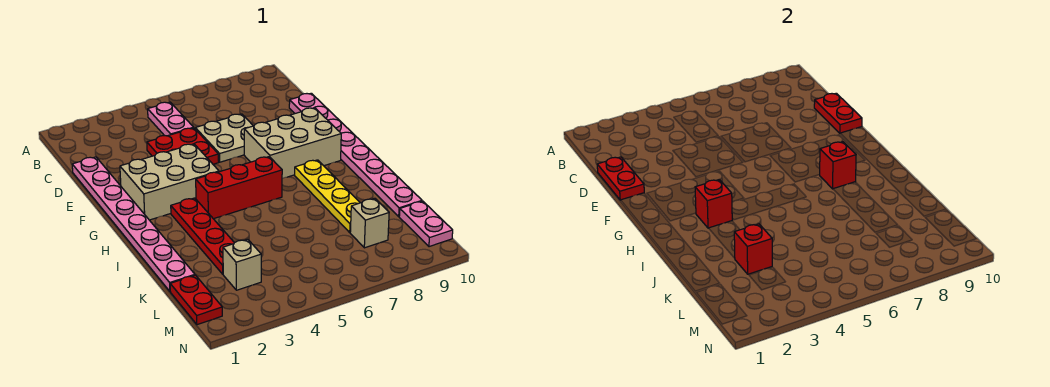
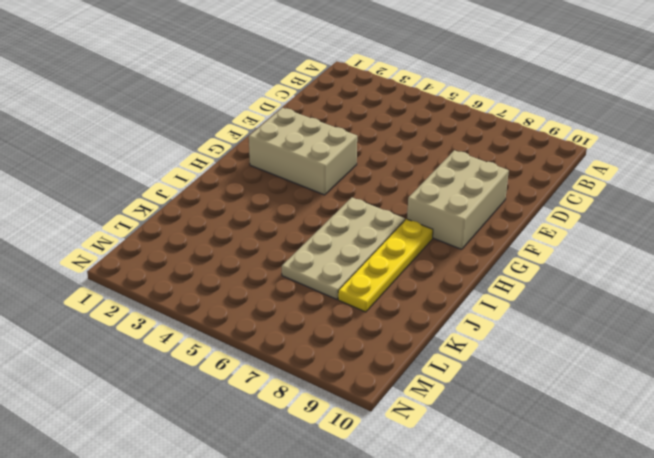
tan 2x3 brick [407,150,509,249] -> tan 2x3 brick turned to [244,108,341,179]
tan 2x4 plate [282,198,405,299] -> red 1x3 brick [196,157,282,219]
none -> pink 1x2 plate [148,102,194,136]
none -> pink 1x8 plate [72,157,195,291]
none -> red 2x2 plate [147,128,219,164]

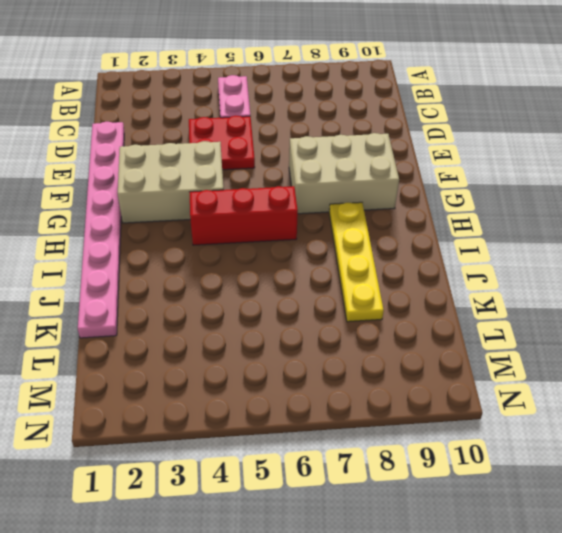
none -> tan 2x2 plate [195,114,253,162]
none -> pink 1x8 plate [289,93,422,216]
none -> red 1x4 plate [171,198,234,274]

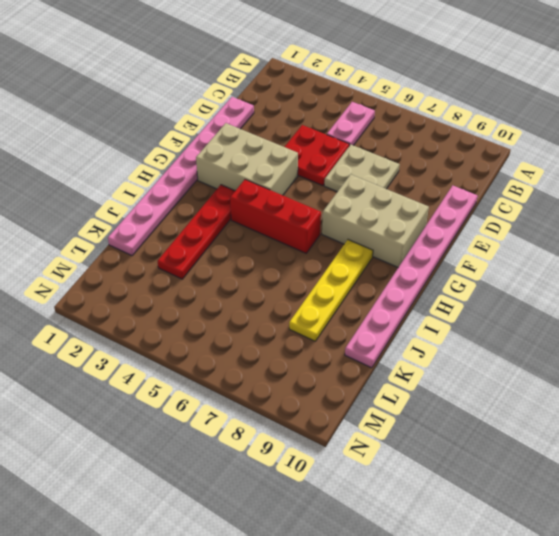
none -> red 1x2 plate [170,275,222,325]
none -> tan 1x1 brick [223,239,261,290]
none -> tan 1x1 brick [350,198,389,248]

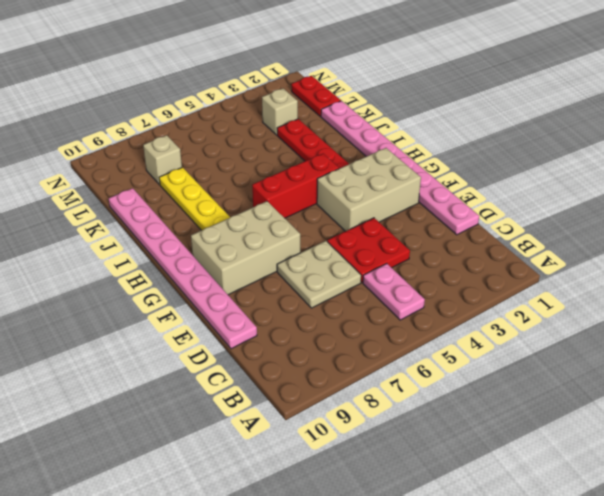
none -> pink 1x2 plate [399,201,453,247]
none -> red 1x2 plate [597,157,644,200]
none -> red 1x2 plate [814,93,862,133]

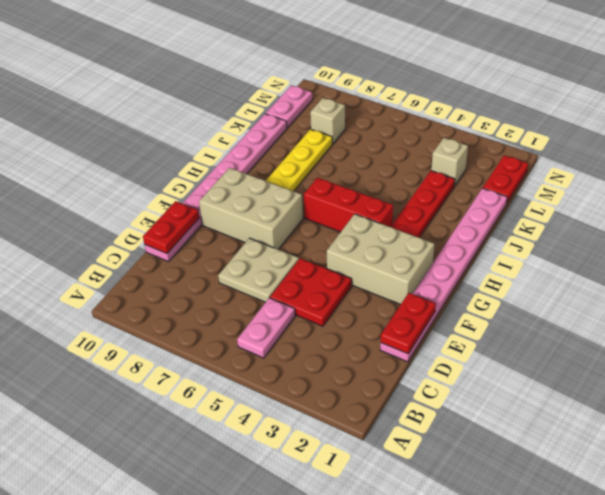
none -> red 1x1 brick [695,179,732,228]
none -> red 1x1 brick [819,142,856,189]
none -> red 1x1 brick [734,224,772,274]

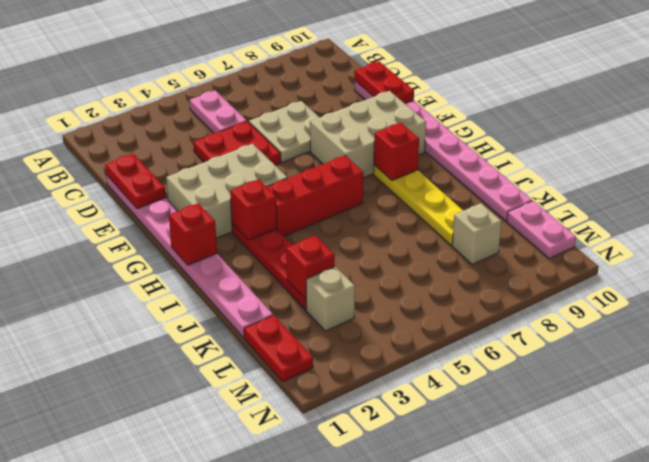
red 1x1 brick [169,203,217,265] -> none

